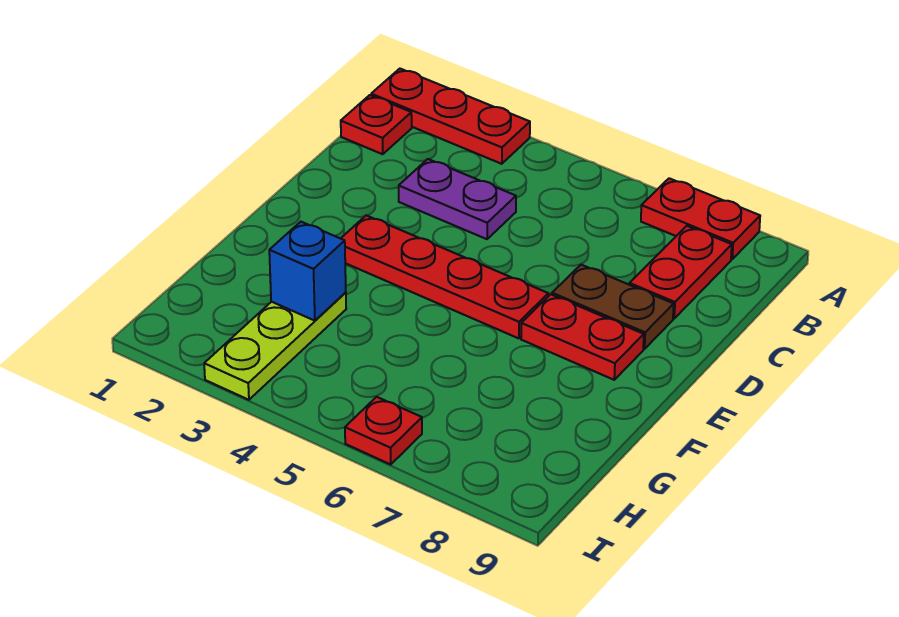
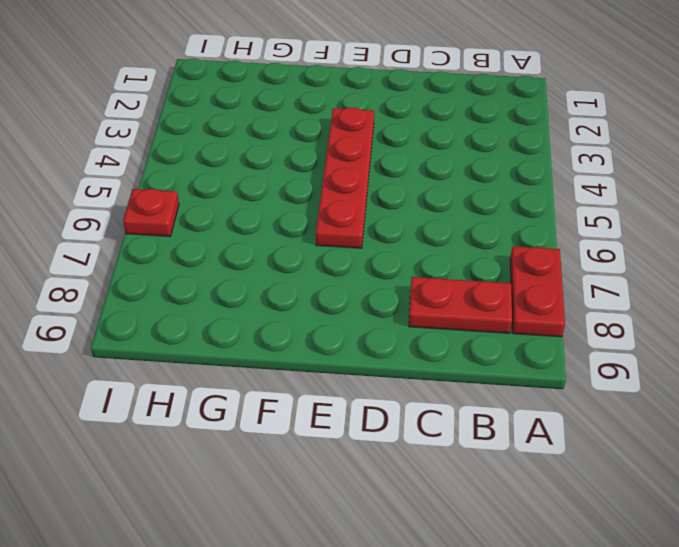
none -> red 1x3 plate [371,69,530,164]
none -> red 1x1 plate [341,95,412,154]

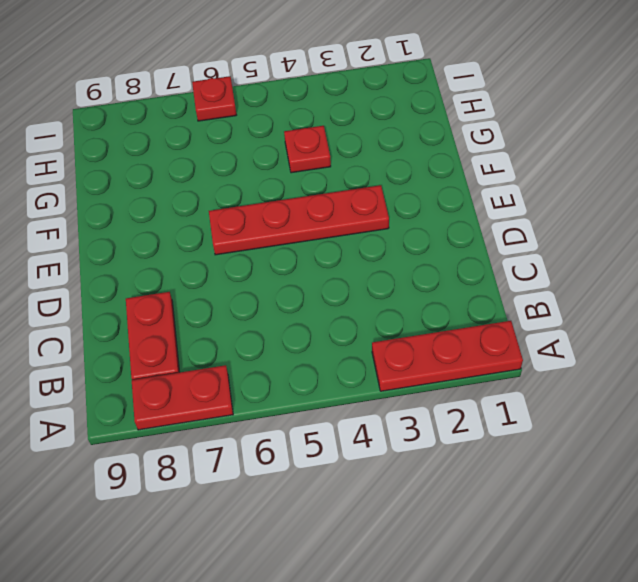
red 1x1 plate [284,126,331,173] -> red 1x1 plate moved to [341,95,412,154]
none -> purple 1x2 plate [399,159,516,239]
none -> brown 1x2 plate [552,265,674,349]

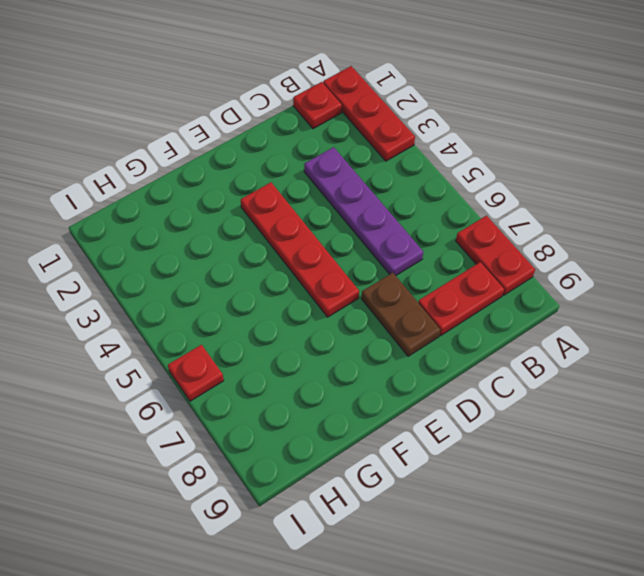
purple 1x4 plate [304,147,423,276] -> purple 1x2 plate [399,159,516,239]
none -> red 1x2 plate [521,294,644,380]
none -> lime 1x3 plate [204,292,346,400]

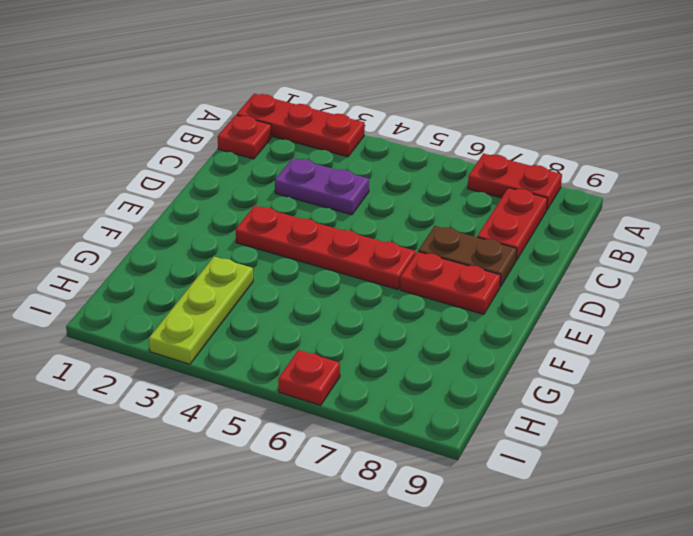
none -> blue 1x1 brick [269,222,346,321]

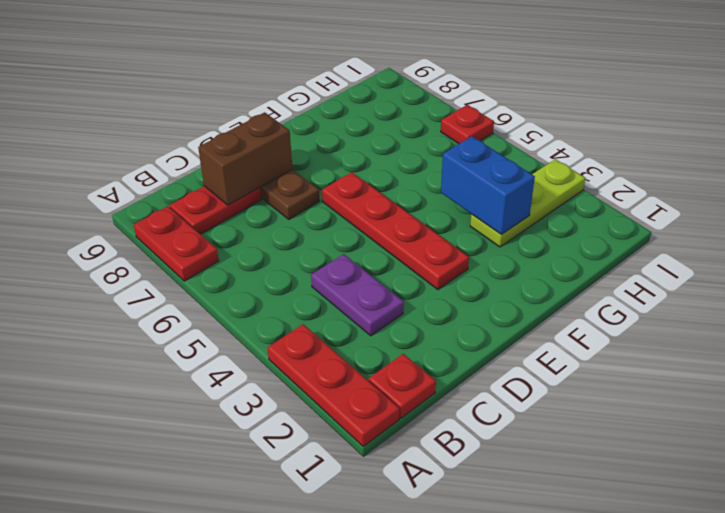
brown 1x2 brick [198,112,292,205] -> none
blue 1x2 brick [441,136,535,234] -> blue 1x1 brick [269,222,346,321]
none -> red 1x2 plate [521,294,644,380]

